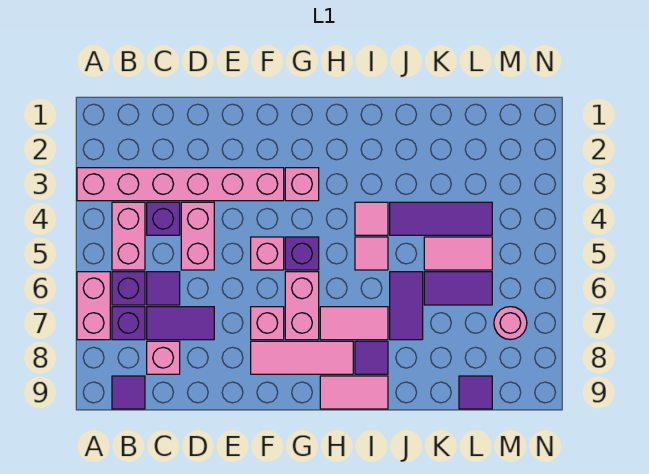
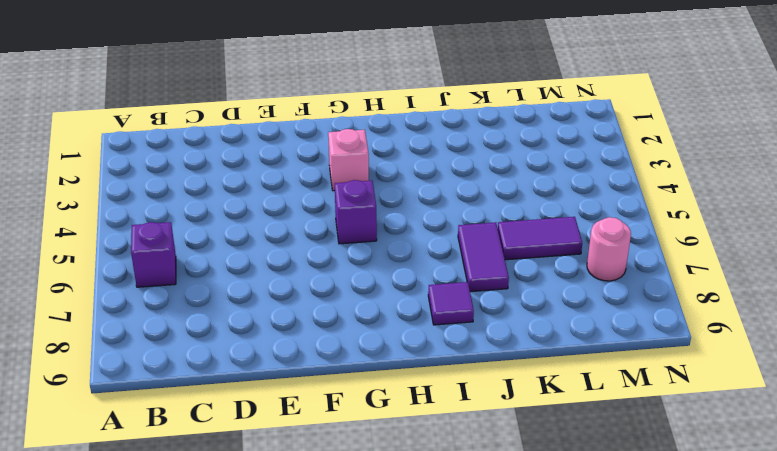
none -> pink 1x6 brick [77,168,284,201]
none -> pink 1x2 brick [77,272,110,340]
none -> pink 1x2 brick [112,202,145,270]

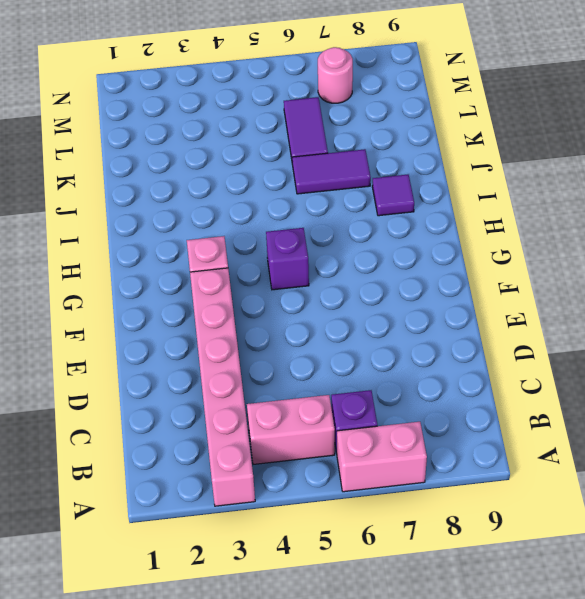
none -> purple 1x1 brick [112,307,145,340]
none -> purple 1x1 tile [112,376,145,409]
none -> purple 1x1 brick [147,202,180,235]

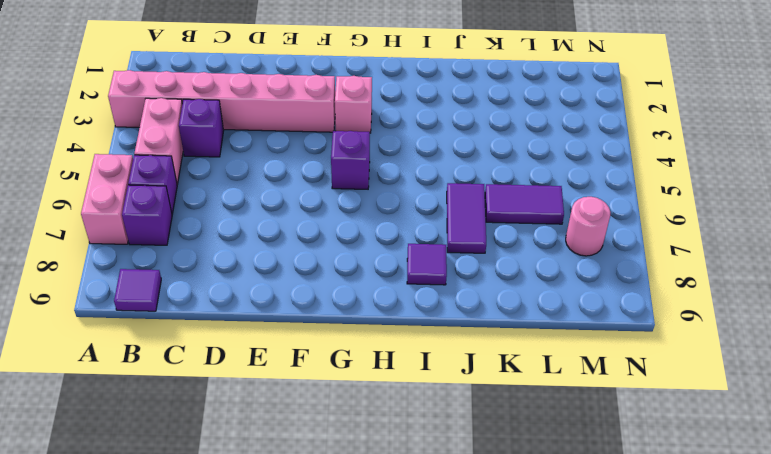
none -> purple 1x1 tile [147,272,180,305]
none -> purple 1x2 tile [147,307,214,340]
none -> pink 1x1 brick [147,341,180,374]

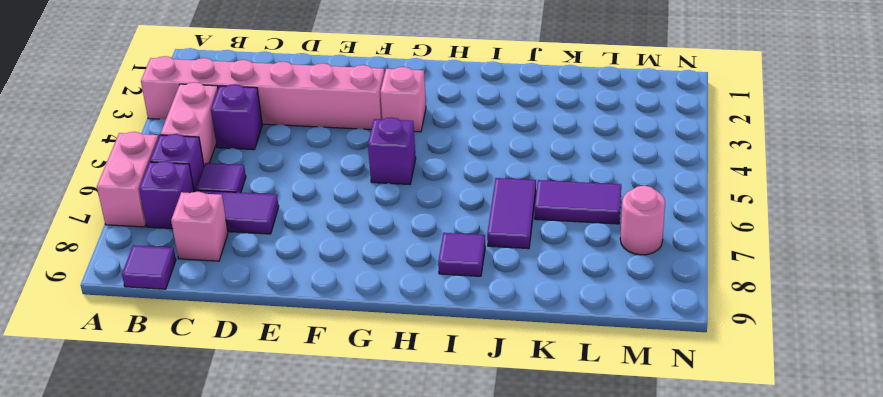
none -> pink 1x2 brick [181,202,214,270]
none -> pink 1x1 brick [251,237,284,270]
none -> pink 1x1 brick [251,307,284,340]

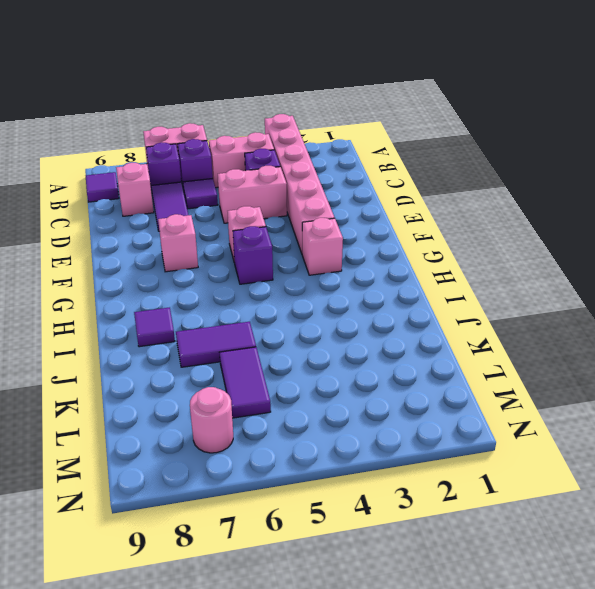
none -> pink 1x3 tile [251,341,353,374]
none -> pink 1x2 brick [285,272,319,340]
none -> pink 1x2 tile [320,307,388,340]

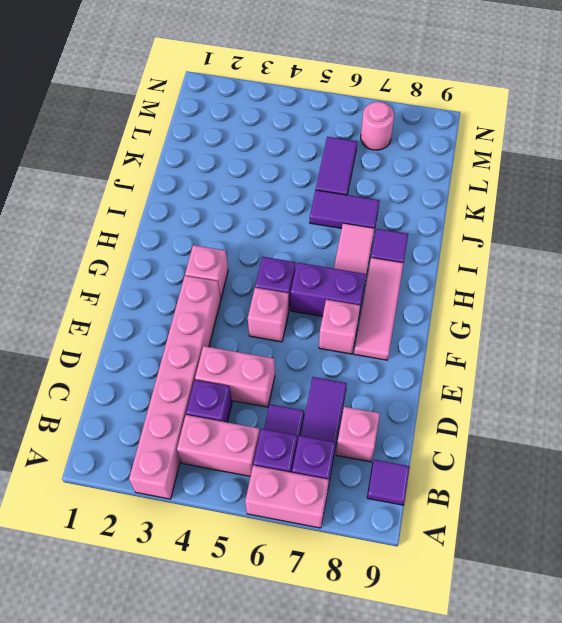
purple 1x2 brick [291,262,366,317] -> pink 1x2 brick [285,272,319,340]
none -> pink 1x2 tile [320,376,388,409]
none -> pink 1x1 tile [355,202,388,235]
none -> pink 1x1 tile [355,237,388,270]

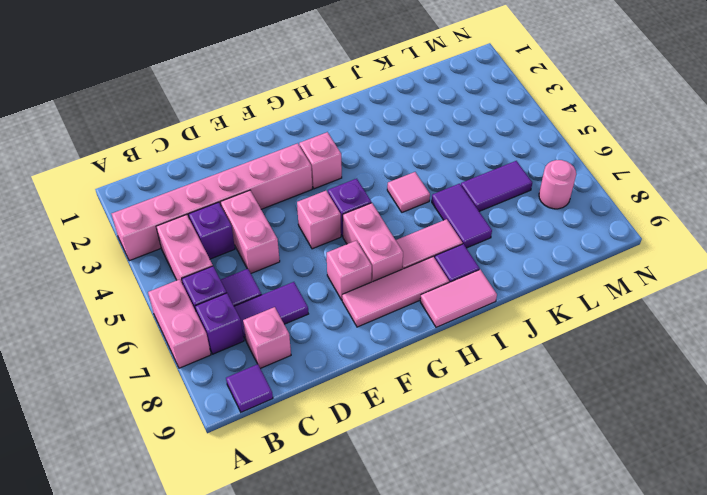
none -> pink 1x1 tile [355,202,388,235]
none -> purple 1x3 tile [390,202,492,235]
none -> pink 1x2 tile [424,237,492,270]

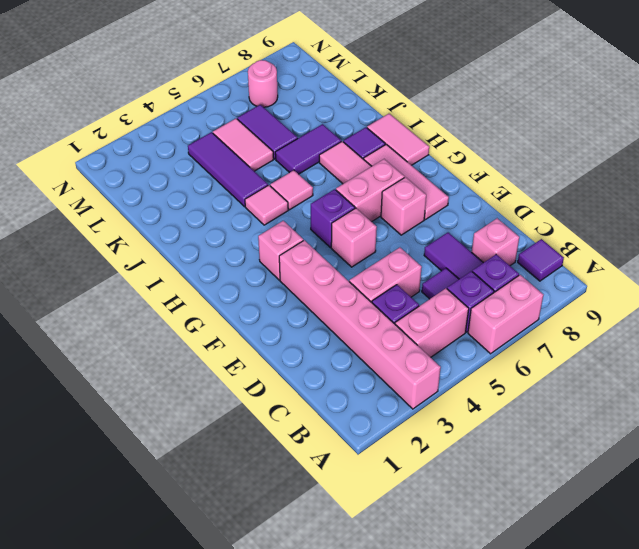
none -> purple 1x1 tile [459,376,492,409]

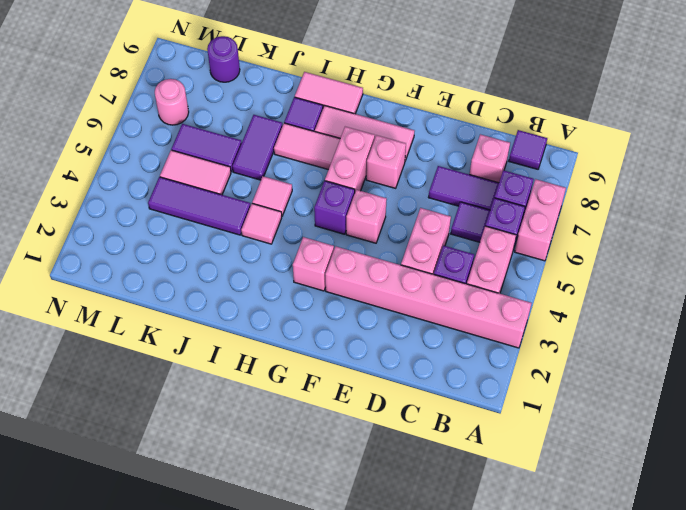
purple 1x1 round brick [207,36,240,82] -> purple 1x1 tile [459,376,492,409]

